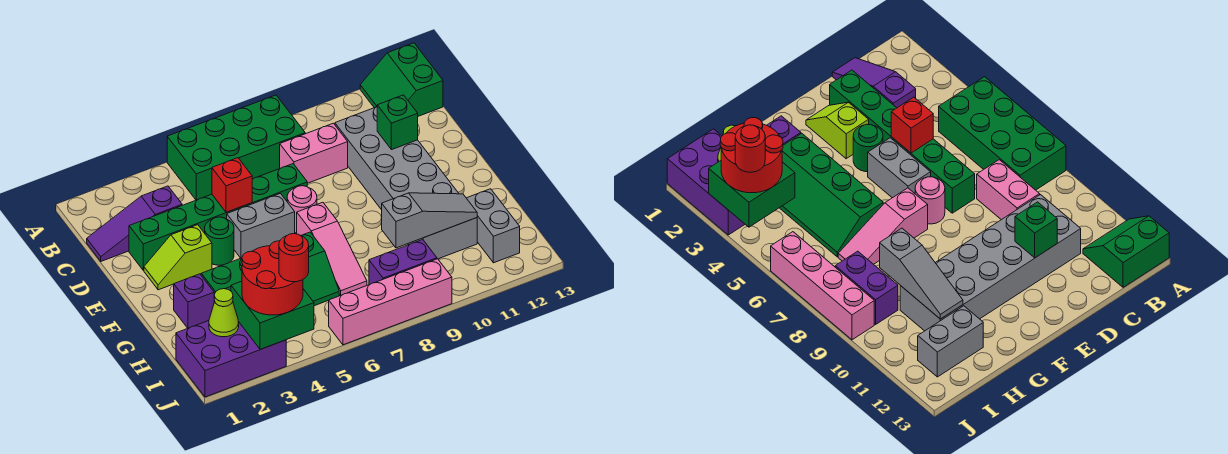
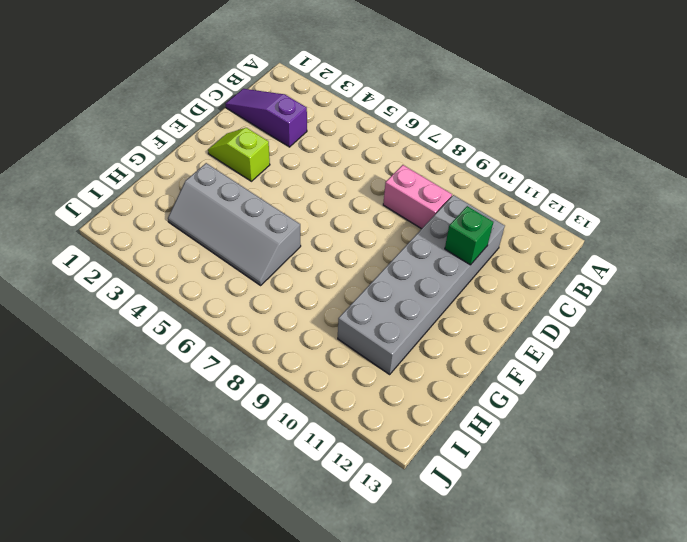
grey 2x4 slope [168,163,301,285] -> green 2x4 slope [201,232,339,306]
none -> green 2x4 brick [167,95,305,200]
none -> green 2x2 slope [360,43,443,116]
none -> green 1x6 brick [129,164,307,270]

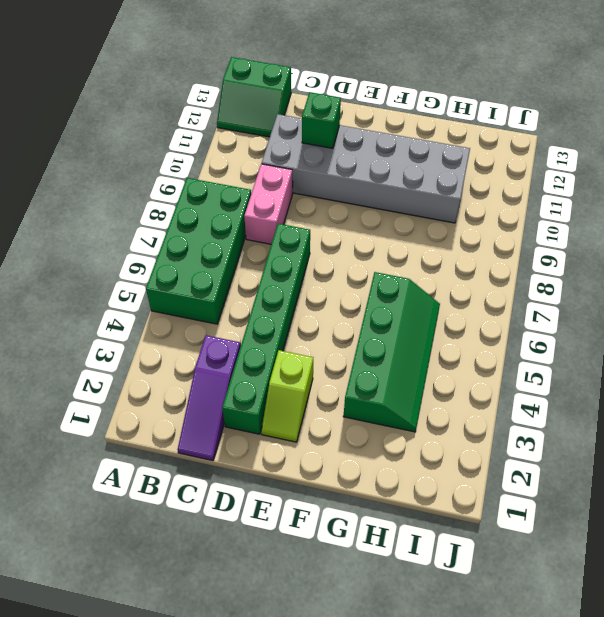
none -> green 1x1 round brick [205,217,234,265]
none -> grey 1x2 brick [227,193,295,258]
none -> pink 1x1 round brick [287,186,317,233]

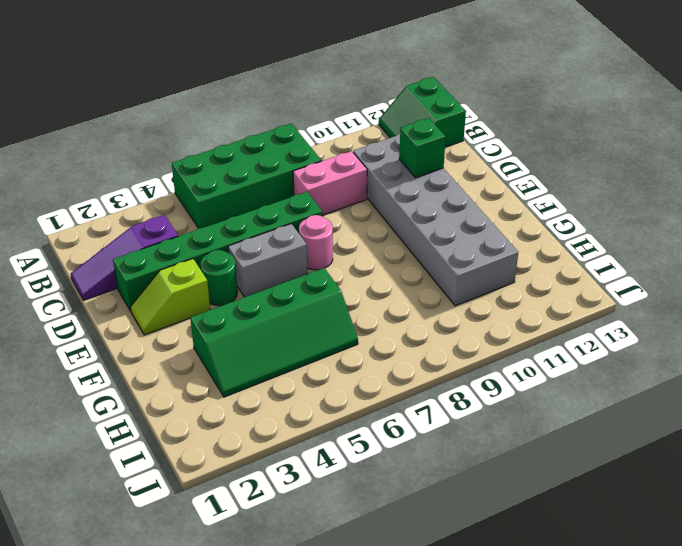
none -> pink 1x3 slope [297,202,367,295]
none -> purple 1x1 brick [174,274,214,328]
none -> grey 1x2 brick [467,189,520,263]

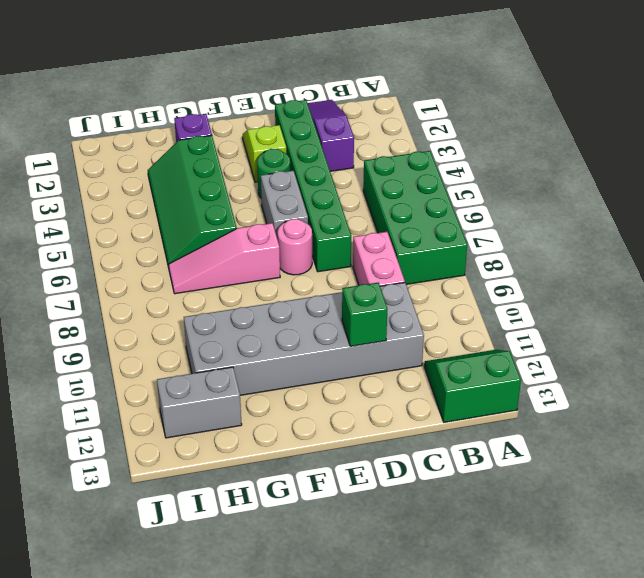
none -> purple 2x3 brick [176,321,286,397]
none -> purple 1x2 brick [369,240,437,285]
none -> pink 1x4 brick [329,259,452,345]

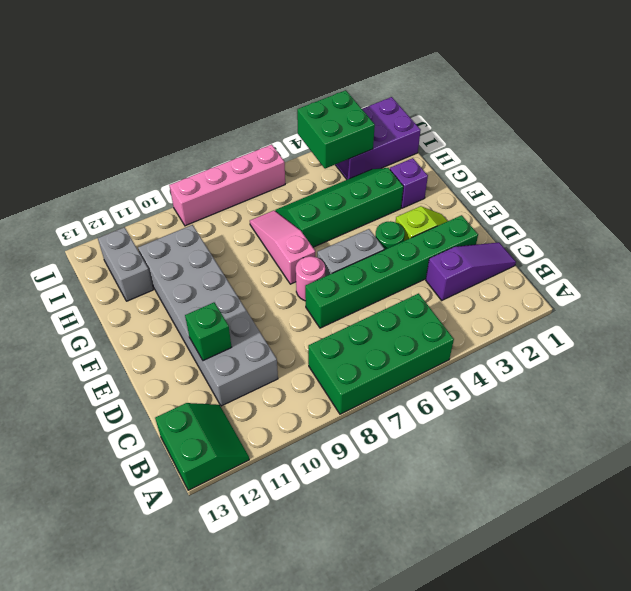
none -> pink 1x2 brick [280,123,348,183]
none -> purple 1x2 brick [369,240,437,285]
none -> red 1x1 brick [212,158,252,212]

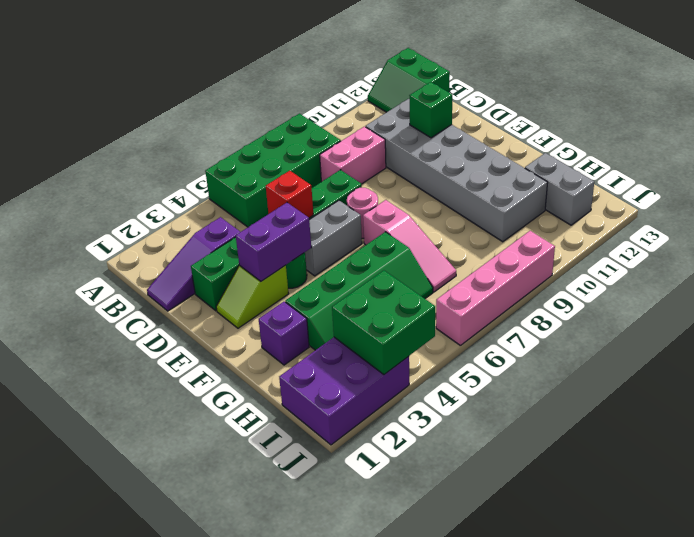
purple 1x2 brick [236,203,311,281] -> purple 1x2 brick moved to [369,240,437,285]
none -> grey 1x3 slope [381,193,477,248]
none -> lime 1x1 cone [209,289,239,337]
none -> red 2x2 round brick [242,241,303,315]

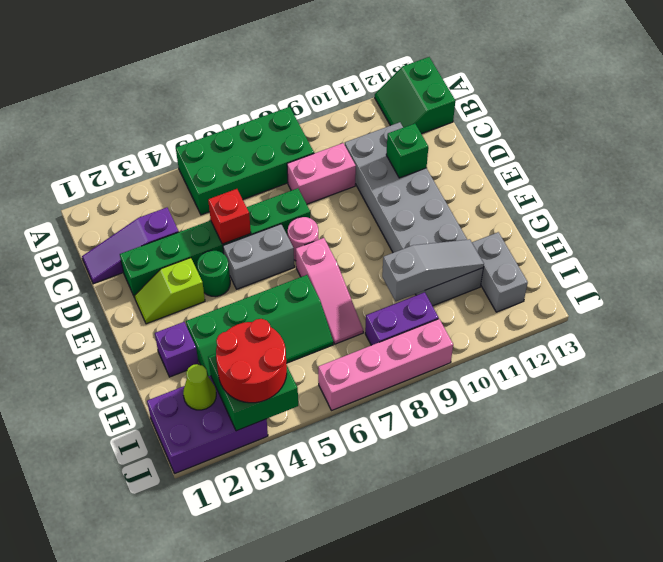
none -> red 1x1 round brick [279,234,309,282]

